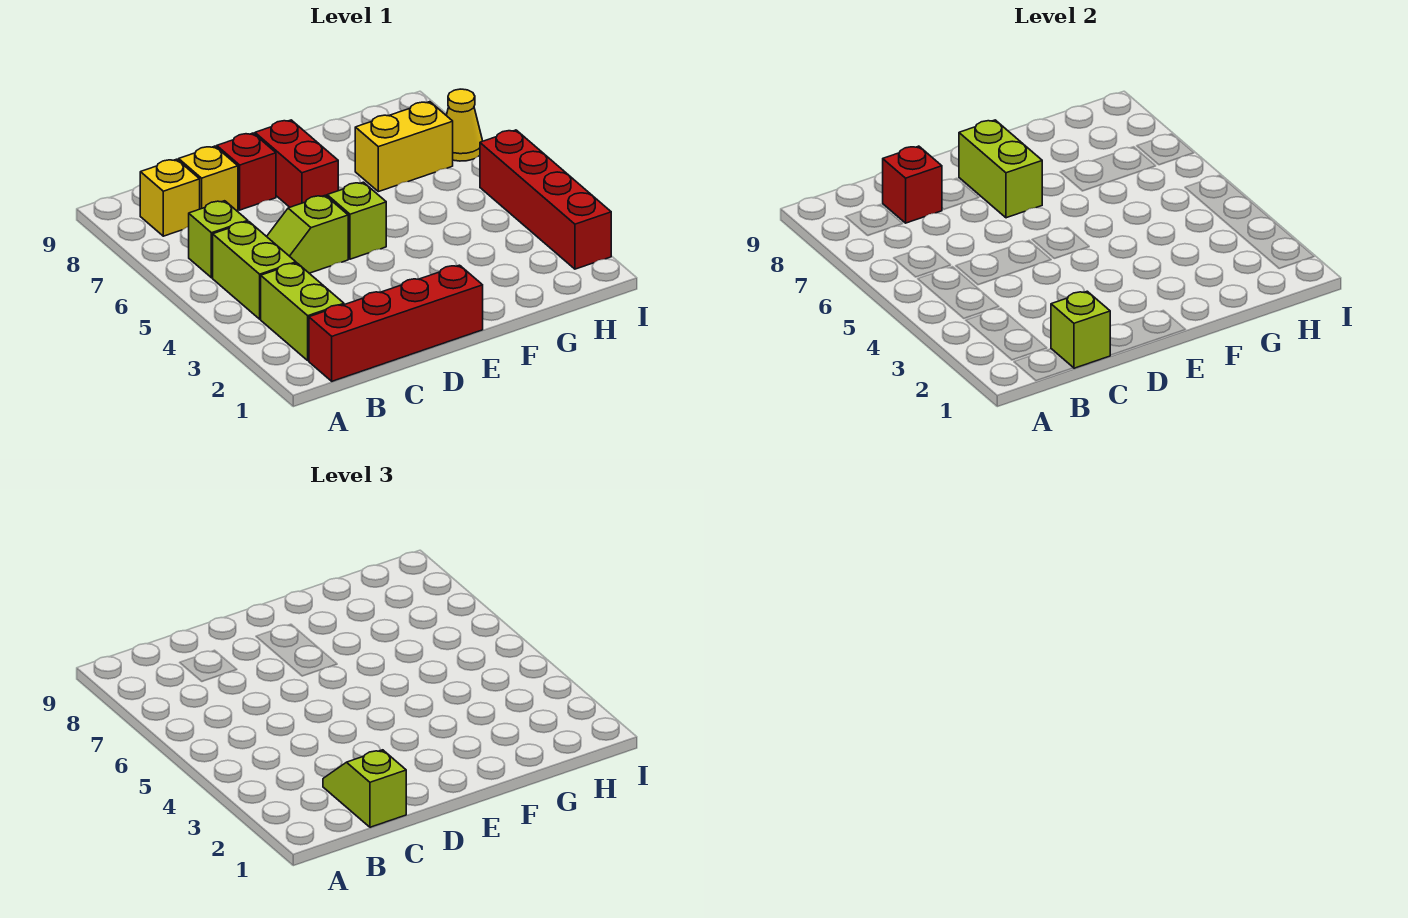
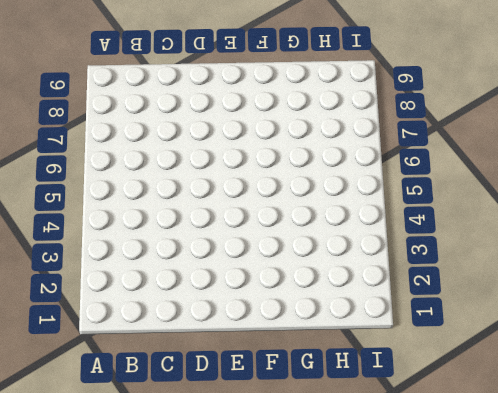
none -> red 1x4 brick [309,265,483,381]
none -> lime 1x2 brick [261,263,344,361]
none -> lime 1x2 brick [213,222,296,319]

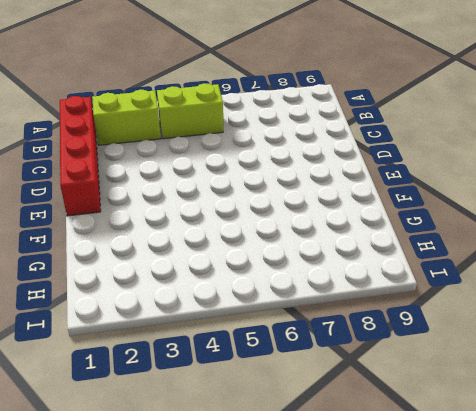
none -> lime 1x1 brick [189,201,248,278]
none -> yellow 1x1 brick [140,159,200,236]
none -> lime 1x2 slope [267,195,348,273]

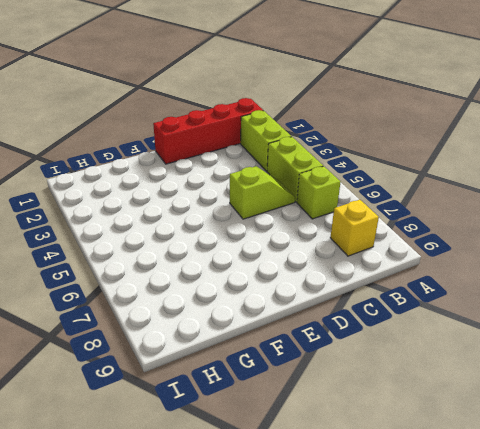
none -> yellow 1x1 brick [179,146,238,211]
none -> red 1x1 brick [217,133,276,210]
none -> lime 1x1 brick [327,182,386,259]

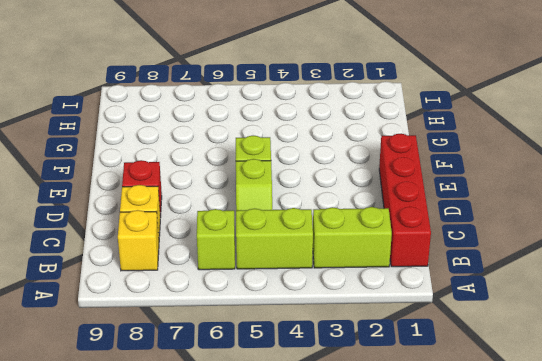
none -> red 1x2 brick [255,120,338,207]
none -> yellow 1x2 brick [355,102,453,192]
none -> red 1x4 brick [480,130,611,269]

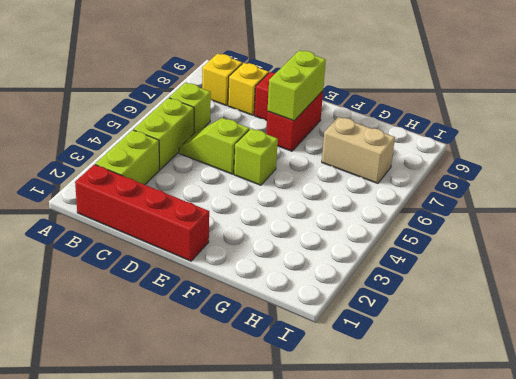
tan 1x2 brick [322,117,395,183] -> yellow 1x2 brick [355,102,453,192]
none -> red 1x4 brick [480,130,611,269]
none -> yellow 1x1 cone [446,89,482,161]
none -> lime 1x1 brick [1051,291,1110,368]

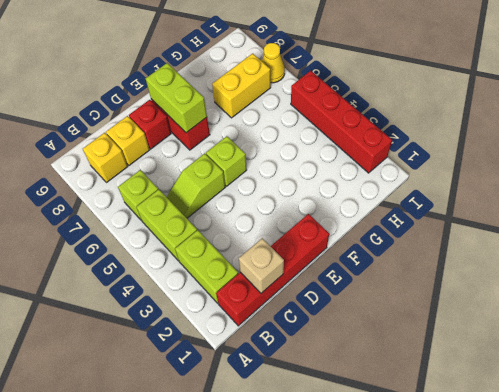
tan 1x1 brick [239,238,284,293] -> lime 1x1 brick [1051,291,1110,368]
none -> red 1x1 brick [883,146,942,223]
none -> lime 1x2 slope [323,750,406,827]

